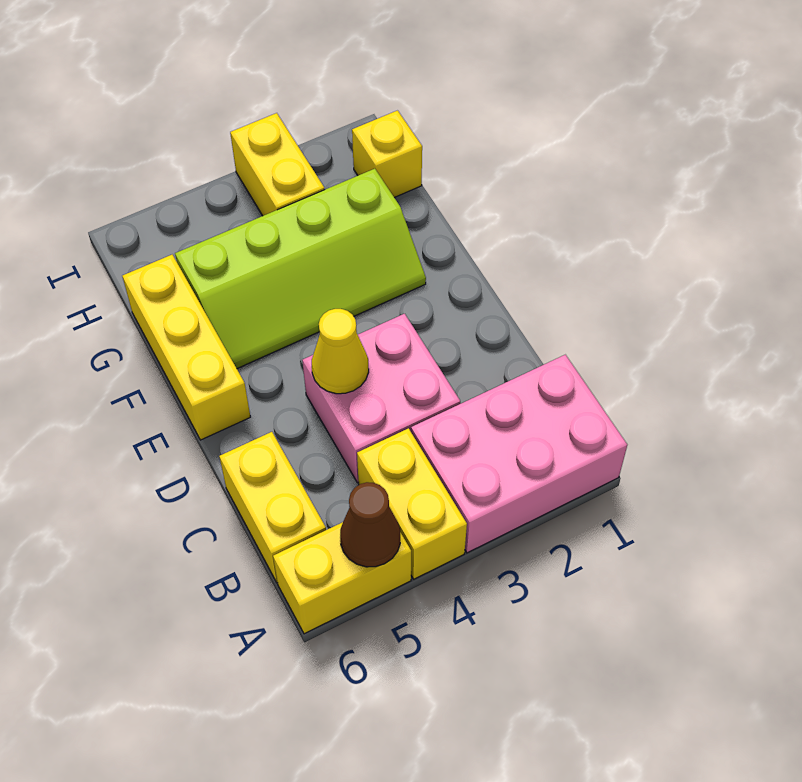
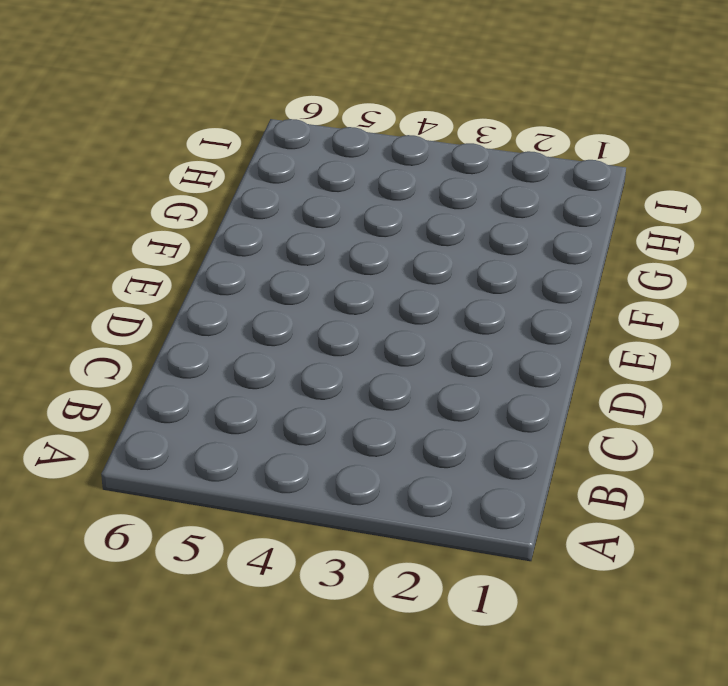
none -> pink 2x3 brick [411,355,627,553]
none -> yellow 1x2 brick [357,428,467,579]

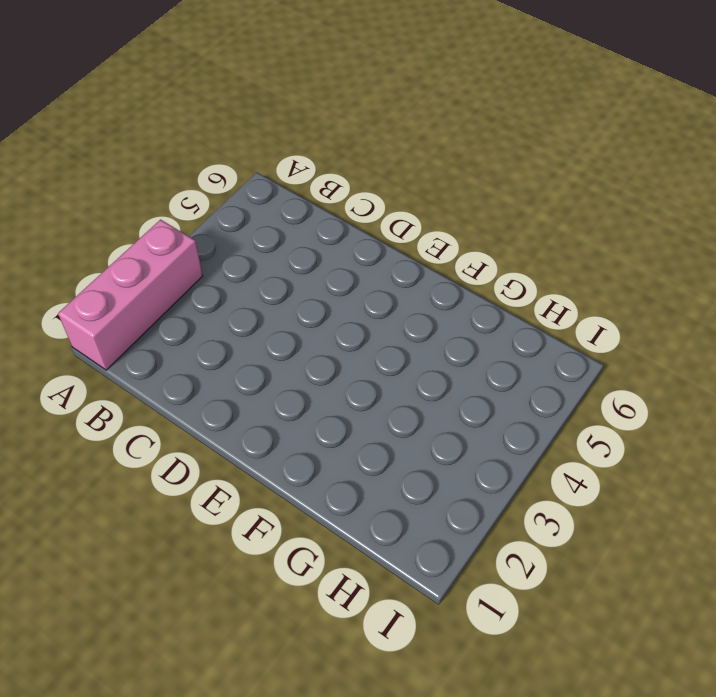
pink 1x3 brick [58,220,203,370] -> pink 2x3 brick [411,355,627,553]
none -> yellow 1x2 brick [357,428,467,579]
none -> yellow 1x2 brick [273,522,411,634]

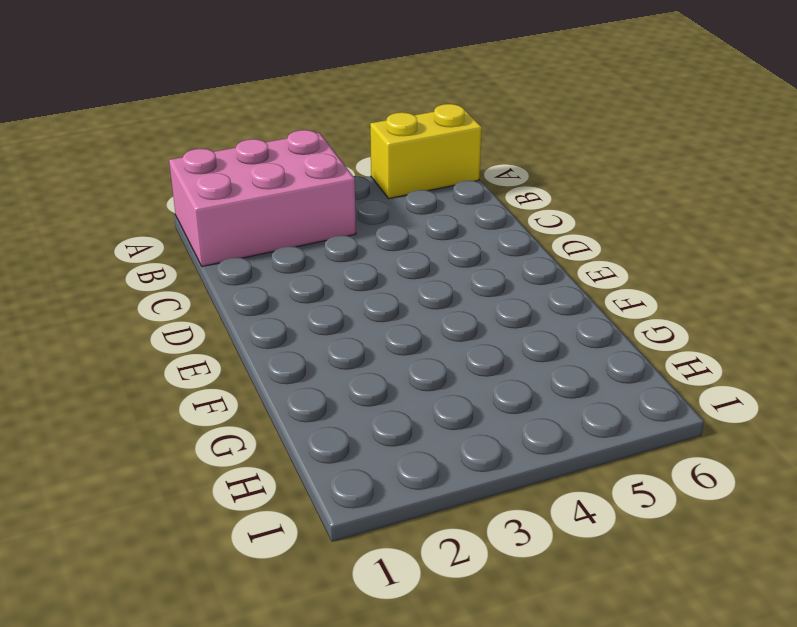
none -> yellow 1x2 brick [357,428,467,579]
none -> yellow 1x2 brick [219,432,326,583]

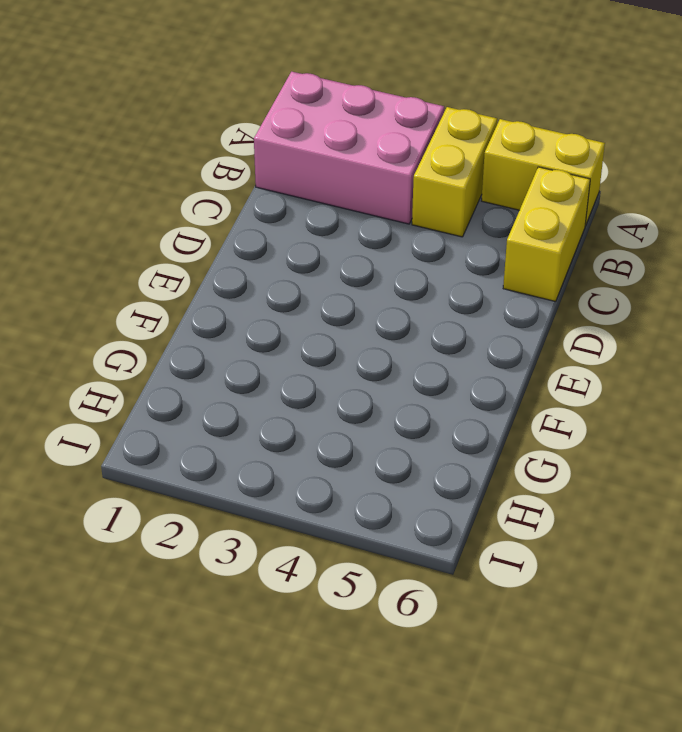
none -> pink 2x2 brick [302,314,460,483]
none -> yellow 1x3 brick [122,255,250,440]

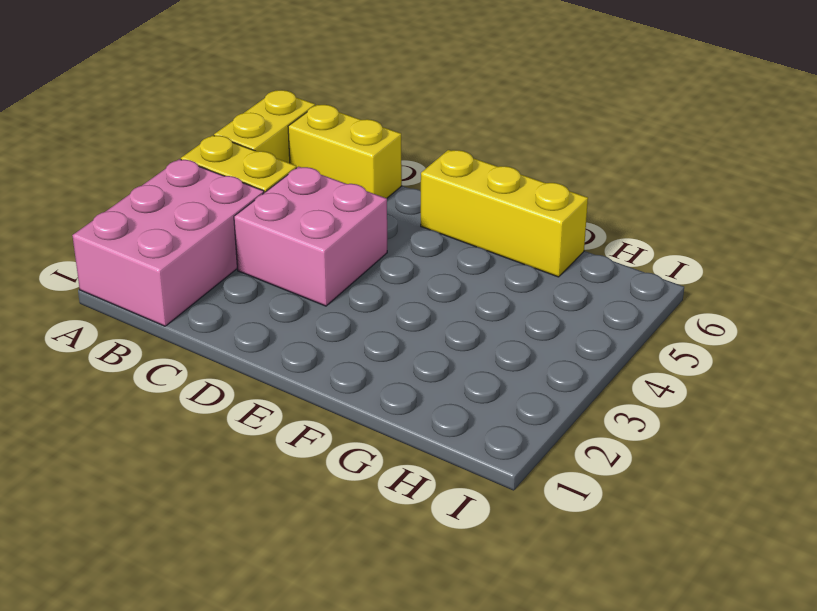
none -> lime 2x4 slope [175,169,426,368]
none -> yellow 1x1 brick [352,111,422,198]

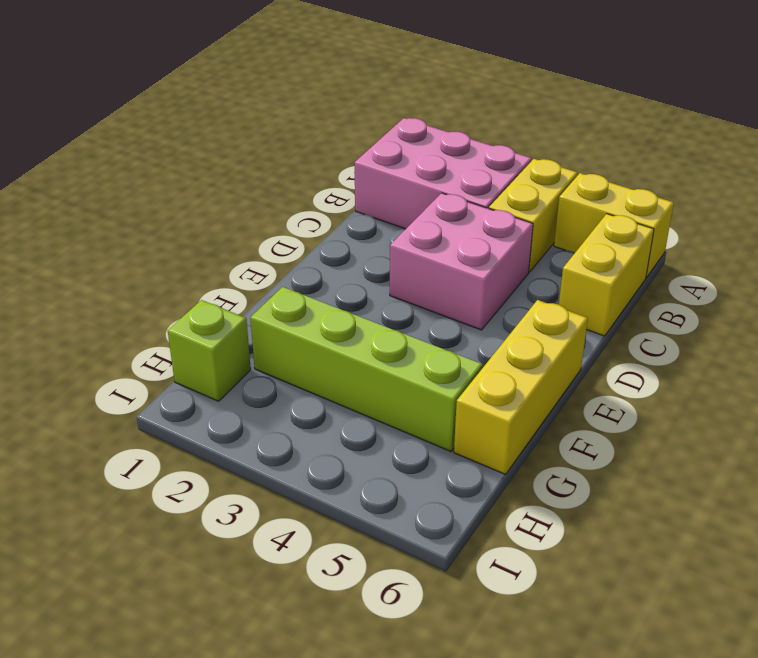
lime 1x1 brick [168,300,251,401] -> yellow 1x1 brick [352,111,422,198]
none -> yellow 1x2 brick [230,113,325,216]
none -> brown 1x1 cone [340,482,400,567]

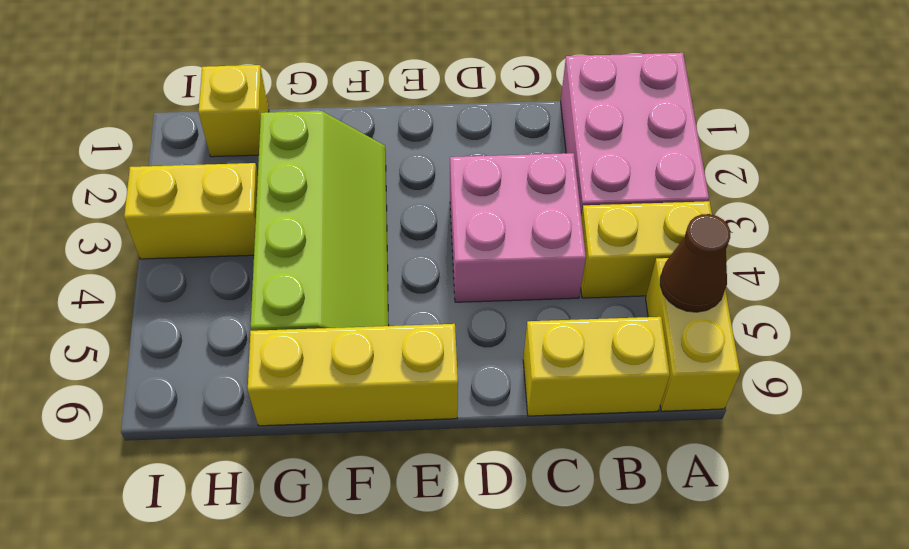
none -> yellow 1x1 cone [312,309,369,394]

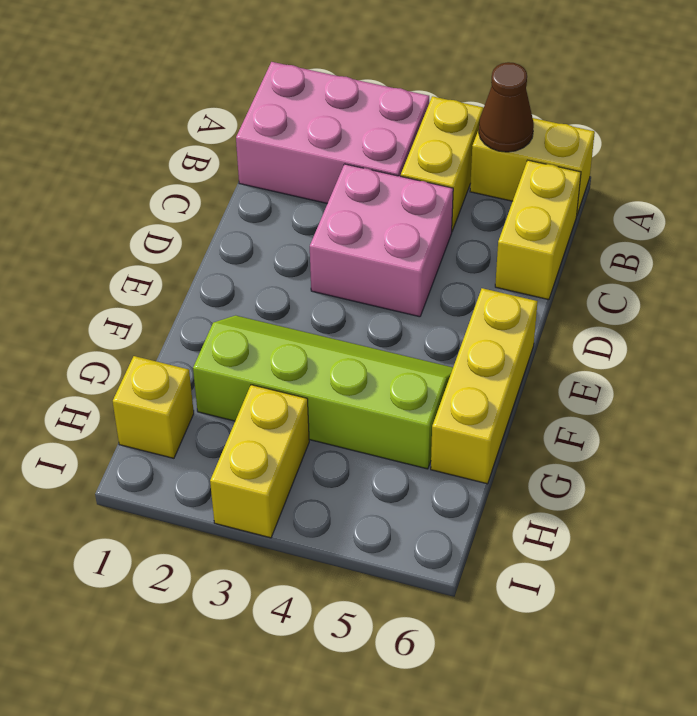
none -> yellow 1x1 cone [312,309,369,394]

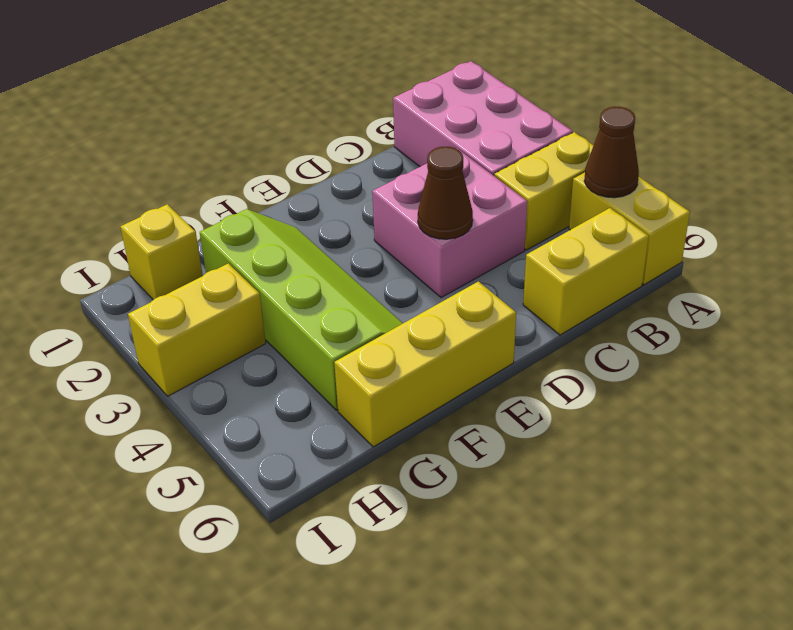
brown 1x1 cone [418,147,473,239] -> yellow 1x1 cone [312,309,369,394]

